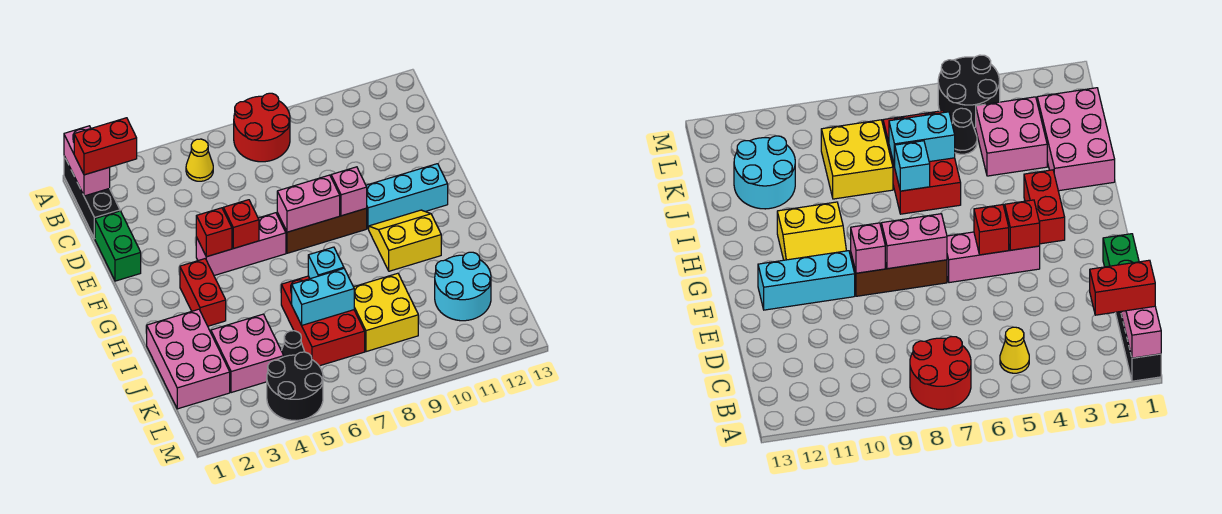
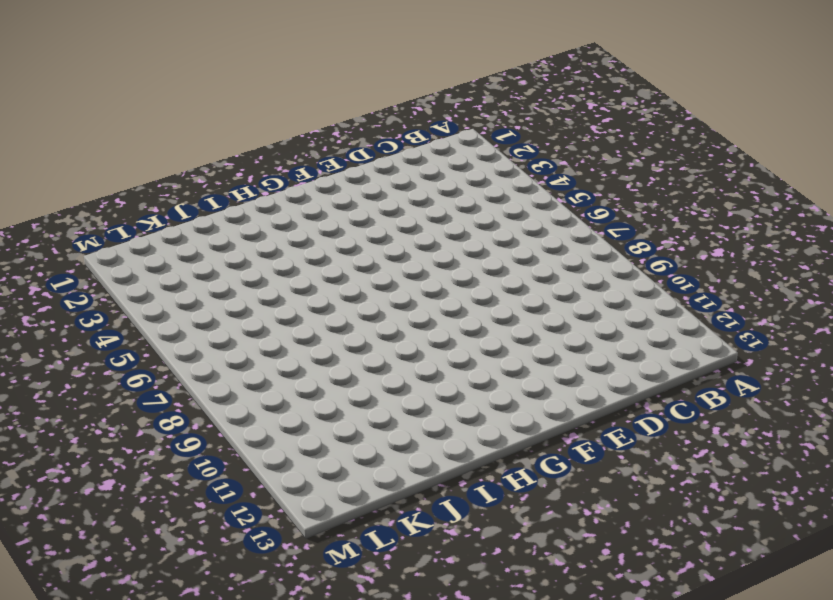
none -> black 1x3 brick [64,156,120,239]
none -> red 2x2 round brick [234,93,290,162]
none -> yellow 1x1 cone [186,139,213,181]

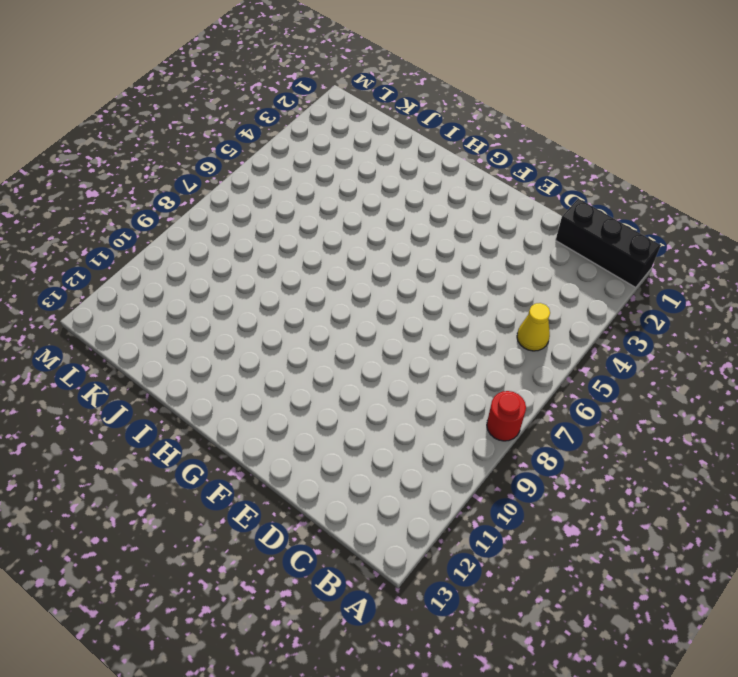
red 1x1 round brick [487,391,526,441] -> red 2x2 round brick [234,93,290,162]
none -> green 1x2 brick [95,211,141,281]
none -> pink 1x3 brick [196,213,286,276]
none -> brown 1x3 brick [277,208,367,253]

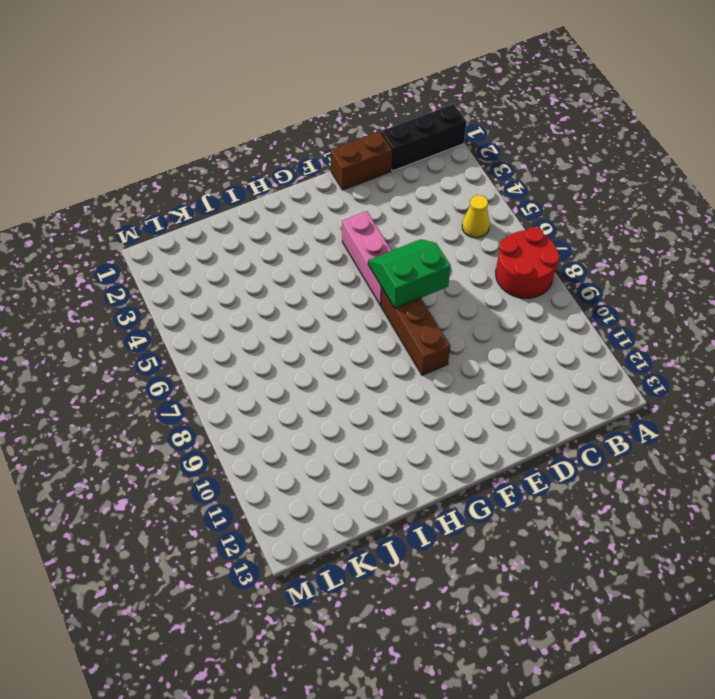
brown 1x2 brick [331,132,392,190] -> green 1x2 brick [95,211,141,281]
green 2x2 slope [368,239,451,308] -> pink 1x2 brick [277,175,340,232]
none -> cyan 1x3 brick [366,164,448,229]
none -> red 1x2 brick [180,259,226,326]
none -> yellow 2x2 slope [369,210,441,271]

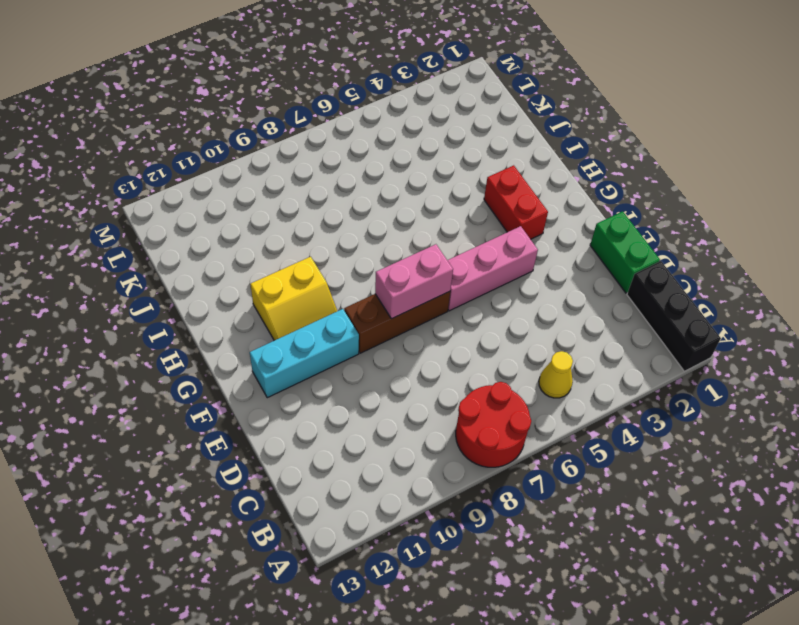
none -> pink 2x3 brick [147,309,230,409]
none -> red 2x3 brick [281,276,365,366]
none -> pink 2x2 brick [211,314,284,393]

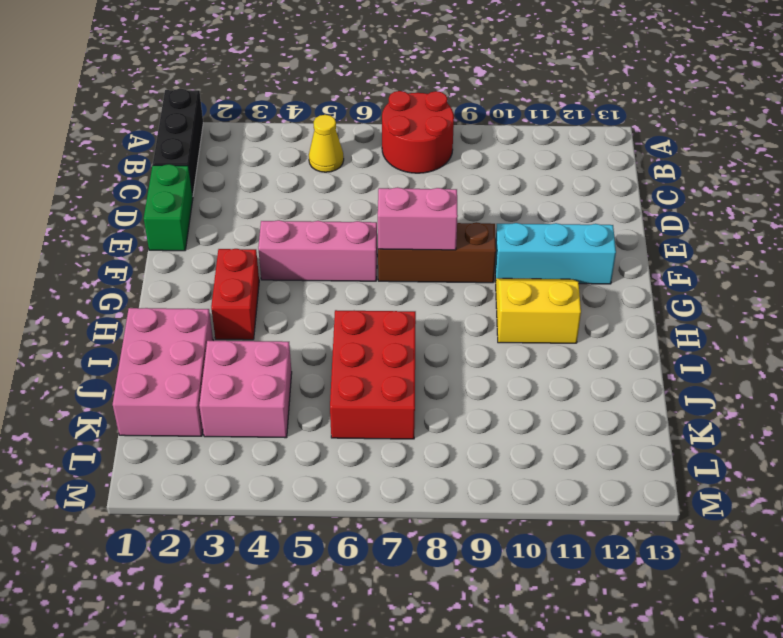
none -> yellow 2x2 brick [354,273,418,352]
none -> cyan 2x2 round brick [435,252,491,321]
none -> black 1x1 cone [281,331,305,357]

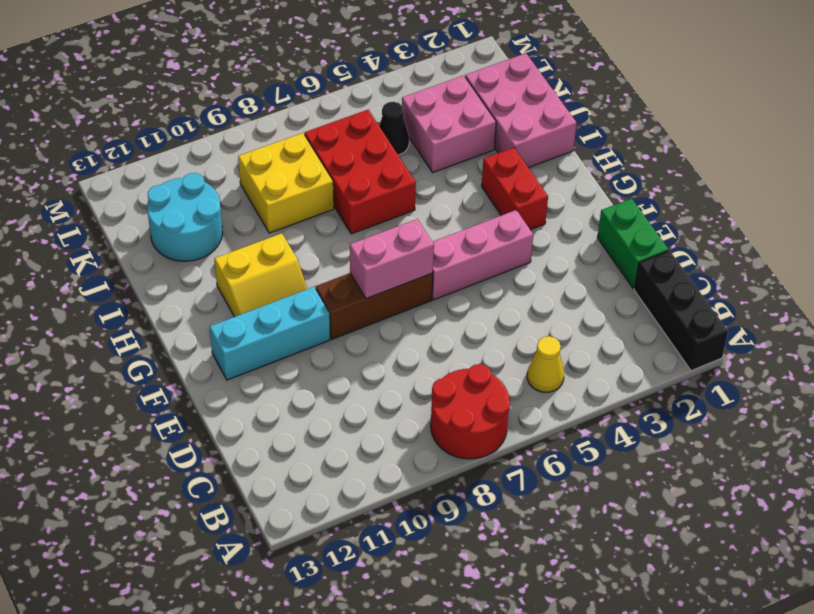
none -> black 2x2 round brick [267,352,323,421]
none -> pink 1x2 brick [64,126,110,196]
none -> red 1x1 brick [196,208,232,257]

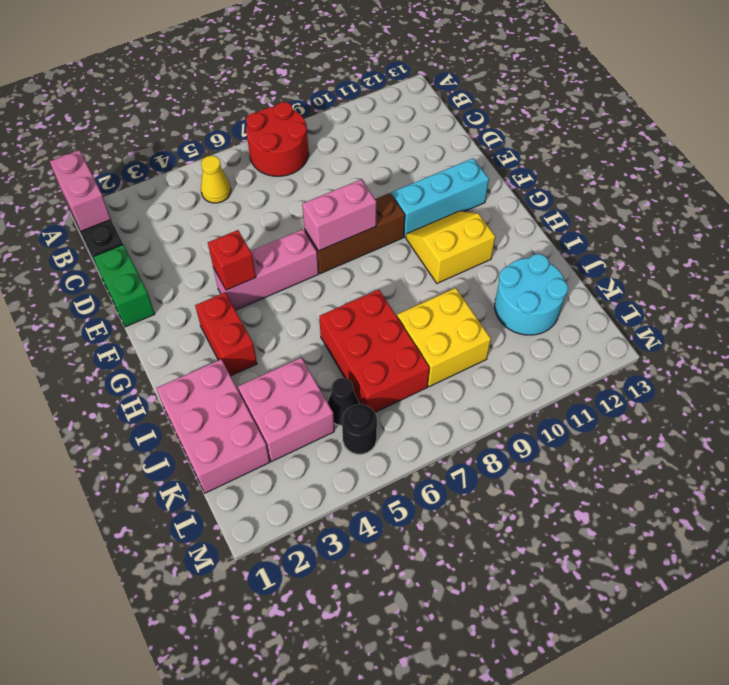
black 1x1 round brick [342,404,377,454] -> black 2x2 round brick [267,352,323,421]
none -> red 1x1 brick [223,200,259,249]
none -> pink 1x1 brick [331,167,367,216]
none -> cyan 1x1 brick [308,247,344,279]

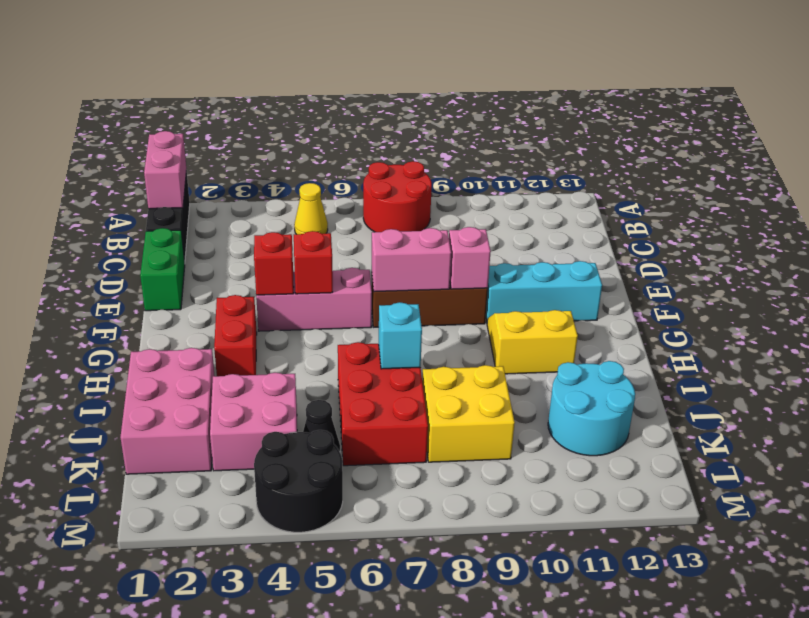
none -> cyan 1x2 brick [292,269,354,325]
none -> red 1x2 brick [74,118,137,175]

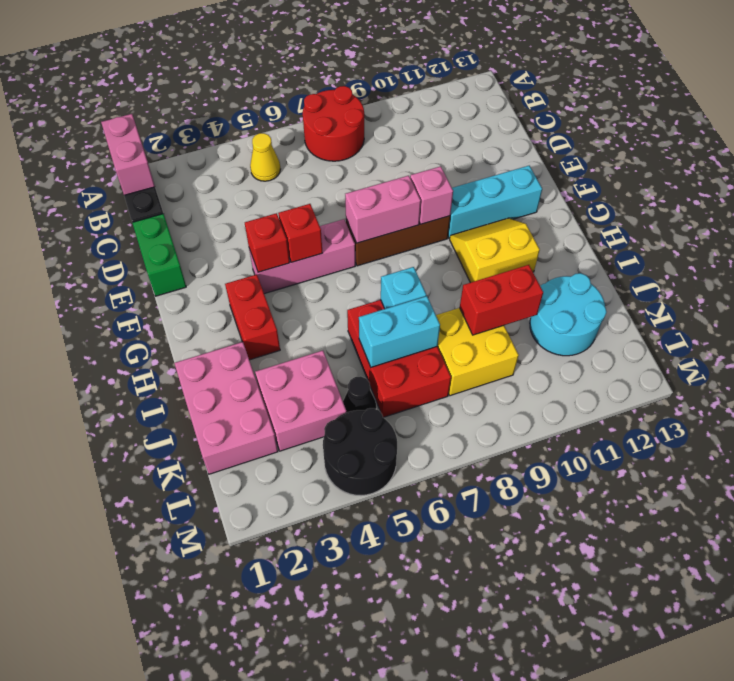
red 1x2 brick [460,265,543,335] -> red 1x2 brick moved to [74,118,137,175]

